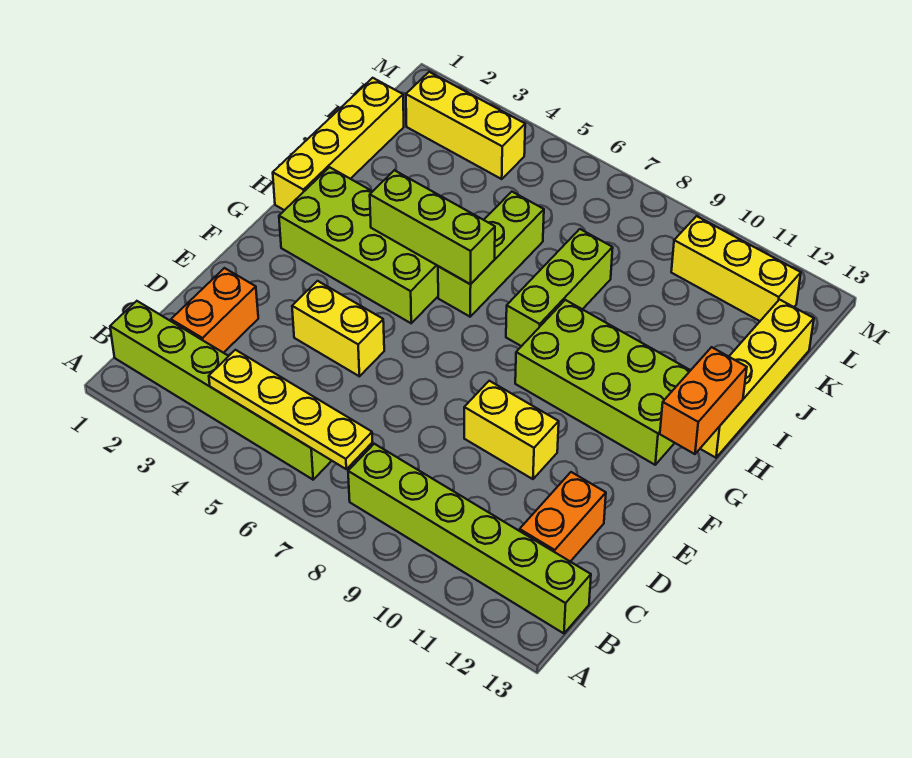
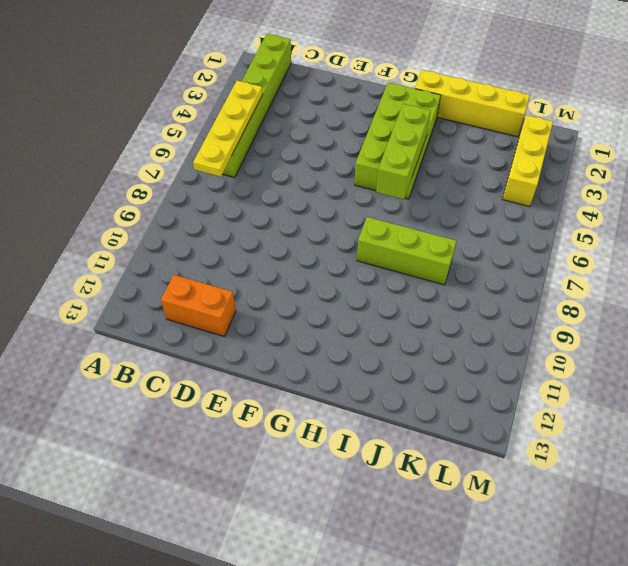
none -> lime 1x6 brick [348,444,591,633]
none -> orange 1x2 brick [171,268,258,353]
none -> yellow 1x2 brick [292,281,384,376]

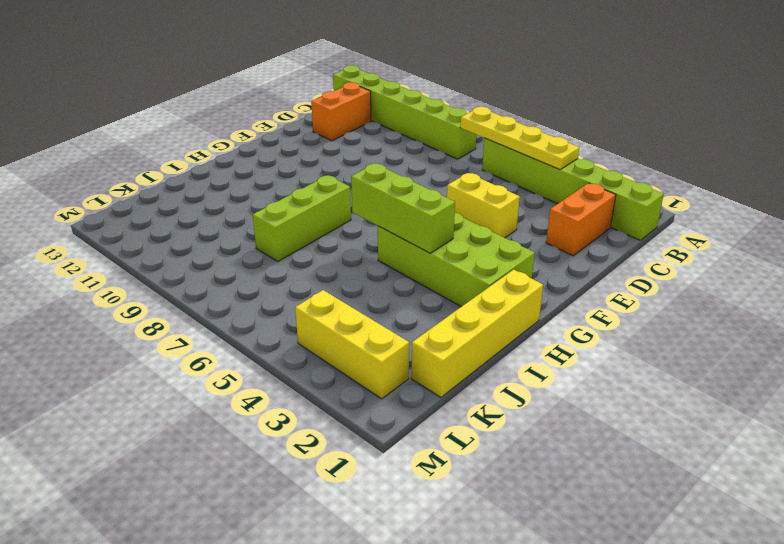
none -> yellow 1x2 brick [464,381,559,479]
none -> lime 2x4 brick [515,300,691,465]
none -> lime 1x3 brick [438,192,544,317]

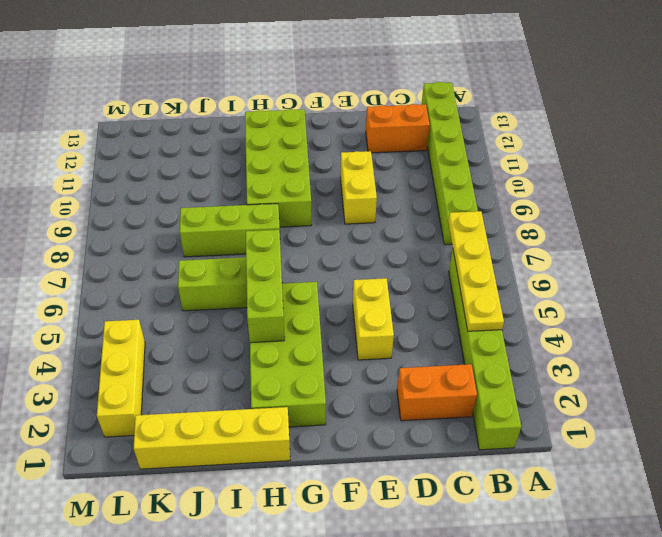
none -> yellow 1x4 brick [700,300,814,458]
none -> yellow 1x3 brick [671,216,801,321]
none -> orange 1x2 brick [660,347,747,454]

